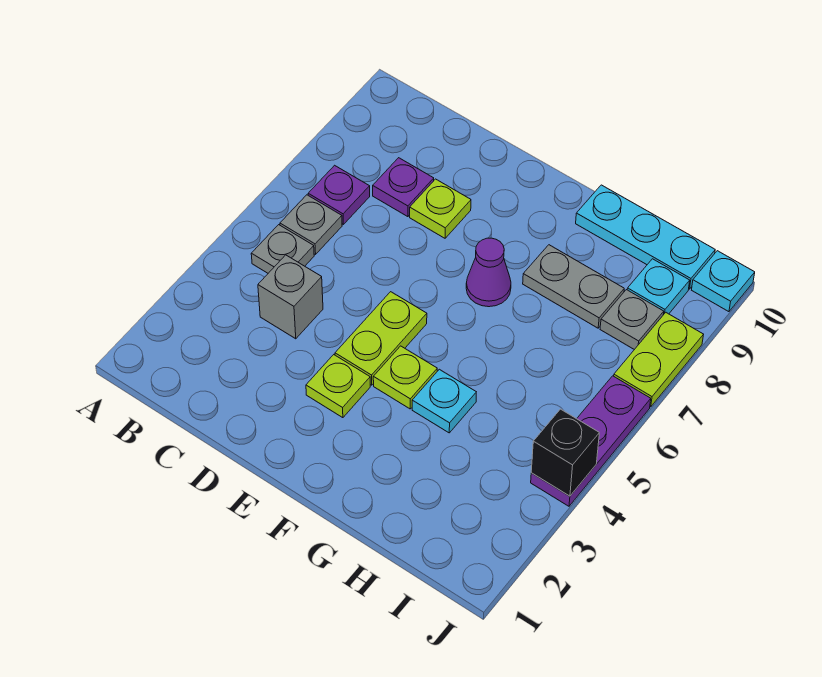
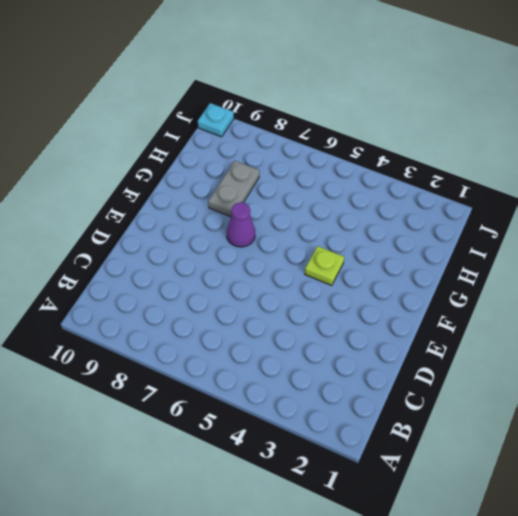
none -> grey 1x1 plate [251,225,314,273]
none -> grey 1x1 plate [280,195,342,254]
none -> purple 1x1 plate [308,165,370,224]

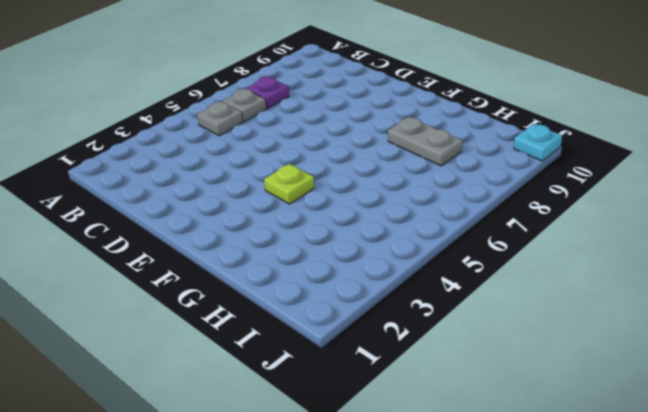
none -> grey 1x1 brick [258,255,323,339]
none -> purple 1x1 plate [373,158,434,217]
none -> lime 1x1 plate [410,179,471,238]

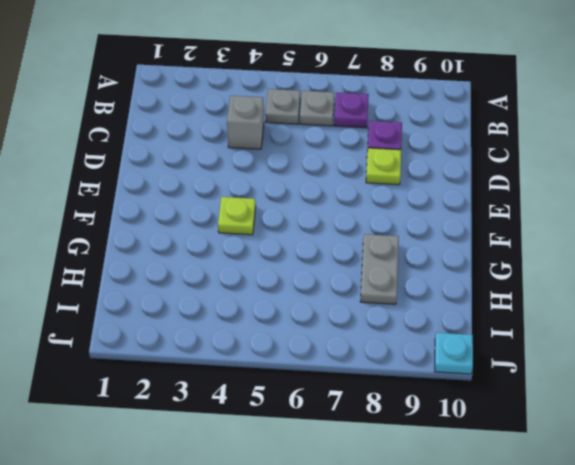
none -> lime 1x1 plate [306,355,370,418]
none -> lime 1x2 plate [335,292,427,385]
none -> purple 1x1 cone [466,238,511,307]

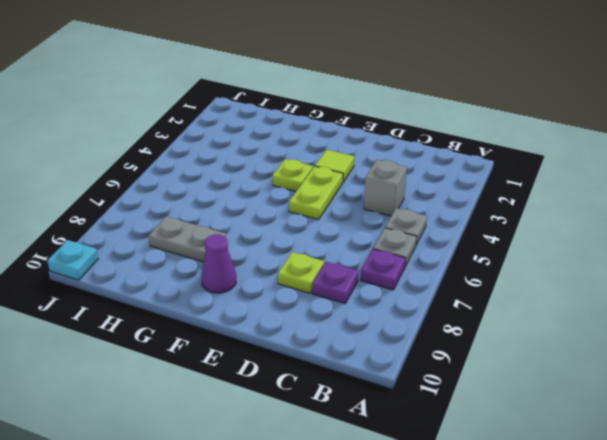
lime 1x1 tile [315,150,354,182] -> lime 1x1 plate [306,355,370,418]
purple 1x1 cone [201,234,236,293] -> purple 1x1 cone moved to [466,238,511,307]
none -> cyan 1x1 plate [412,369,476,433]
none -> cyan 1x3 plate [576,185,715,289]
none -> grey 1x1 plate [600,290,664,350]

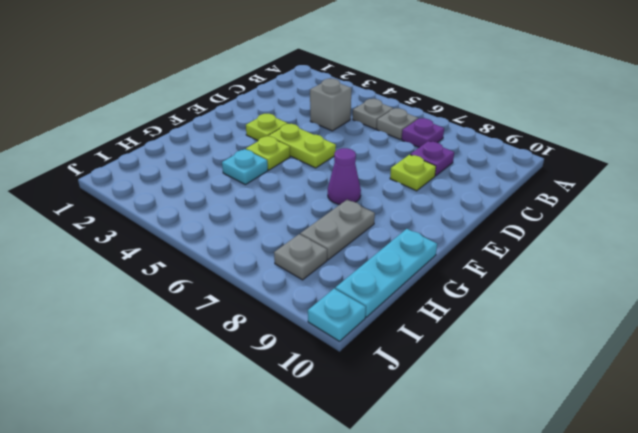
none -> cyan 1x1 plate [627,259,690,315]
none -> purple 1x3 plate [531,376,651,506]
none -> lime 1x2 plate [614,313,704,407]

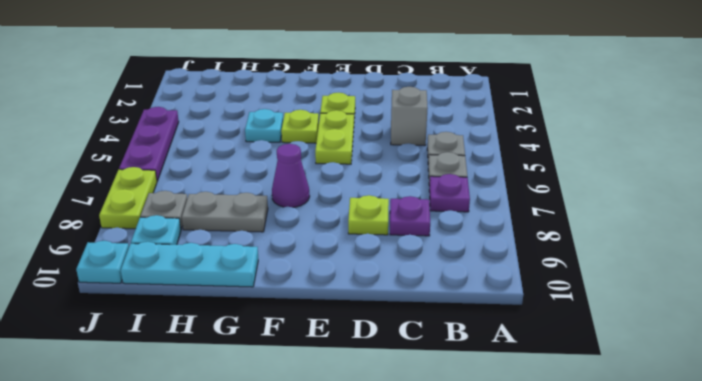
none -> black 1x1 brick [531,409,599,496]

